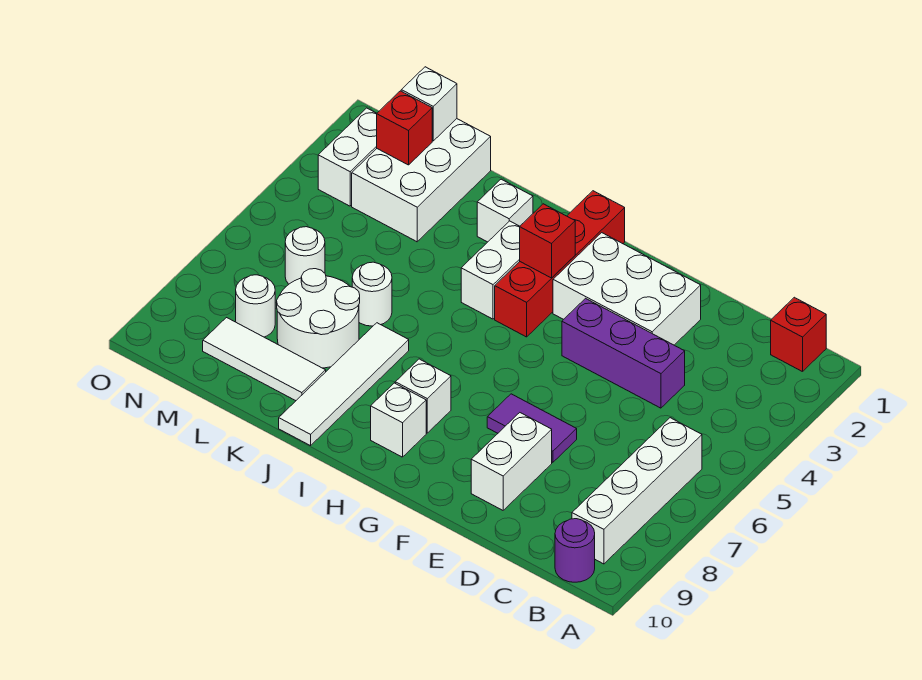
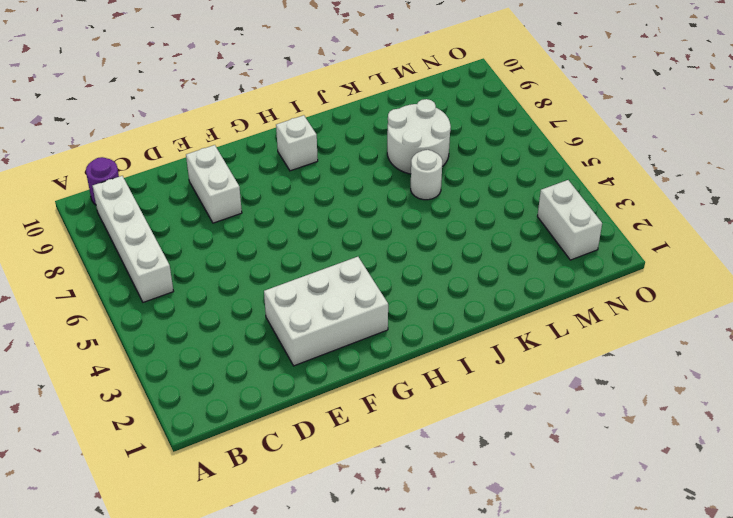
none -> red 1x1 brick [771,297,826,372]
none -> purple 1x3 brick [562,298,685,408]
none -> purple 1x2 tile [487,394,577,462]

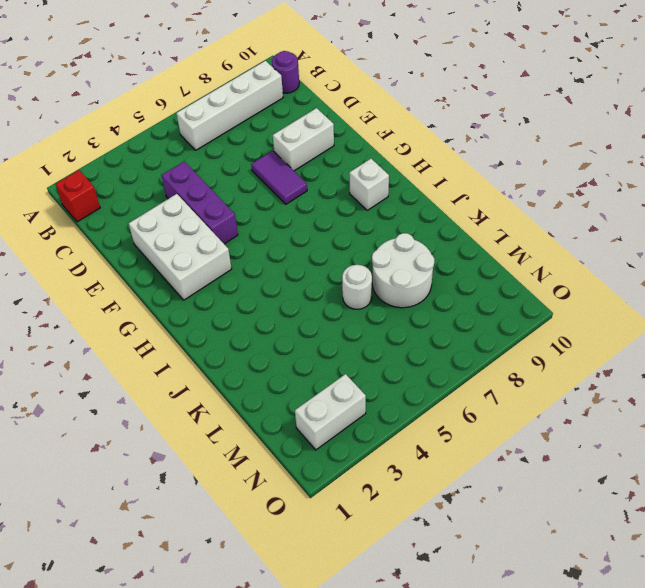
none -> red 1x4 brick [495,191,625,337]
none -> white 1x1 brick [395,359,451,433]
none -> white 1x2 brick [461,221,520,319]

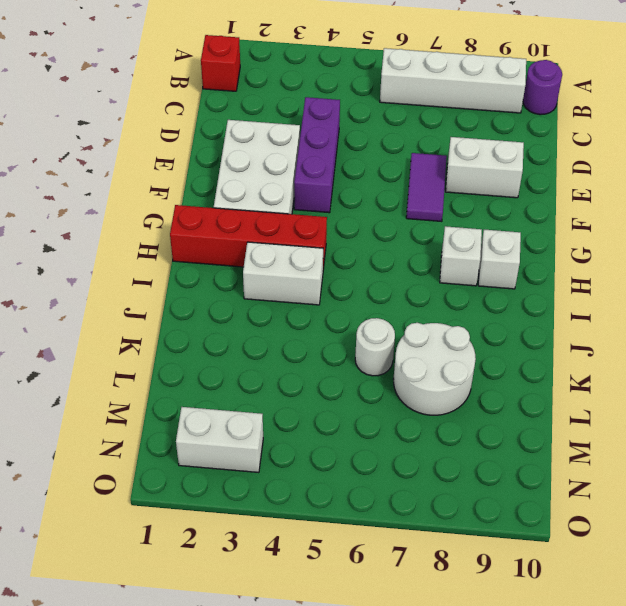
none -> white 1x1 brick [477,179,533,242]
none -> white 1x4 tile [279,323,409,446]
none -> white 1x3 tile [203,318,326,401]

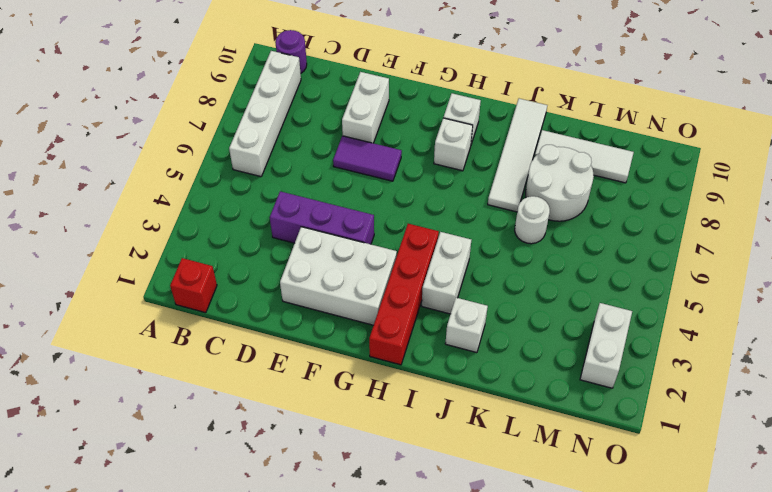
none -> white 2x3 brick [352,119,491,242]
none -> white 1x1 round brick [285,227,325,284]
none -> white 1x1 round brick [236,275,275,337]

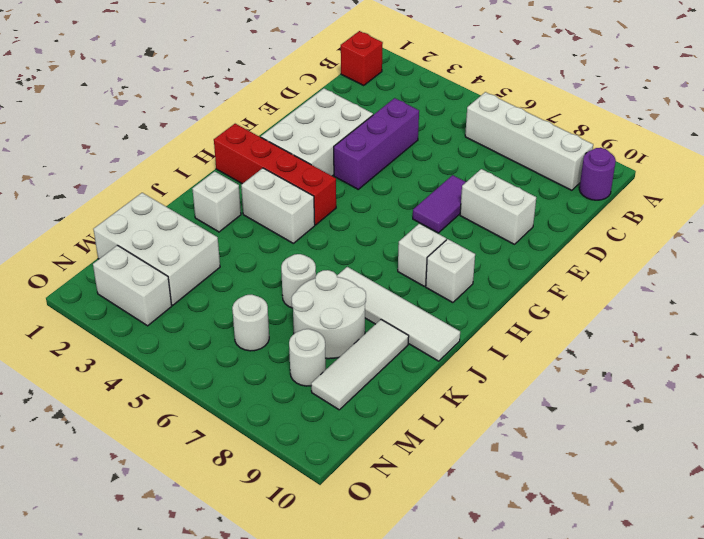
none -> red 1x1 brick [520,204,575,278]
none -> white 1x1 brick [401,67,457,141]
none -> red 1x1 brick [377,91,432,165]

